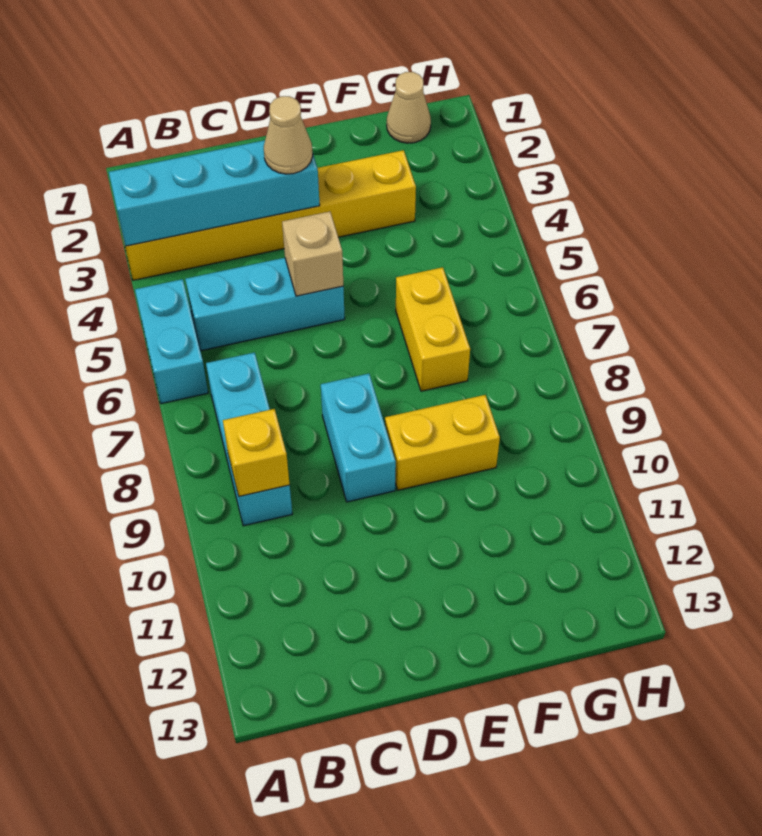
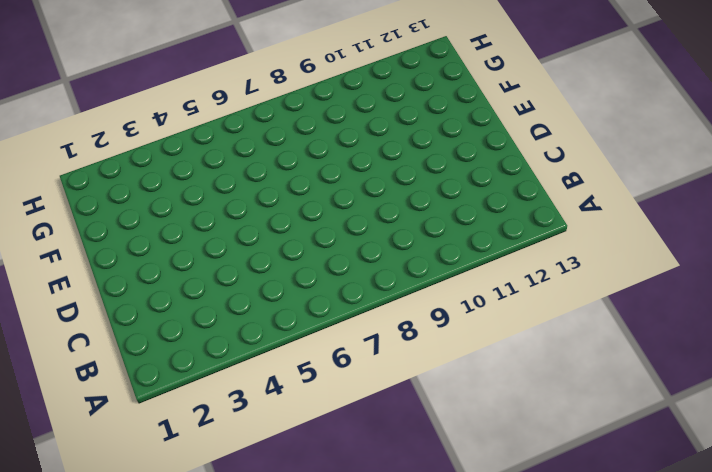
none -> yellow 1x6 brick [123,150,416,280]
none -> cyan 1x2 brick [135,279,208,404]
none -> cyan 1x3 brick [185,258,345,351]

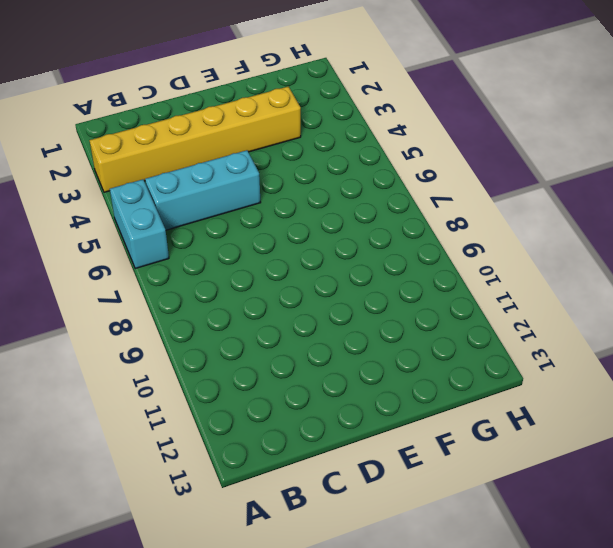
none -> cyan 1x3 brick [206,352,292,526]
none -> cyan 1x2 brick [321,374,396,502]
none -> yellow 1x2 brick [385,395,500,490]

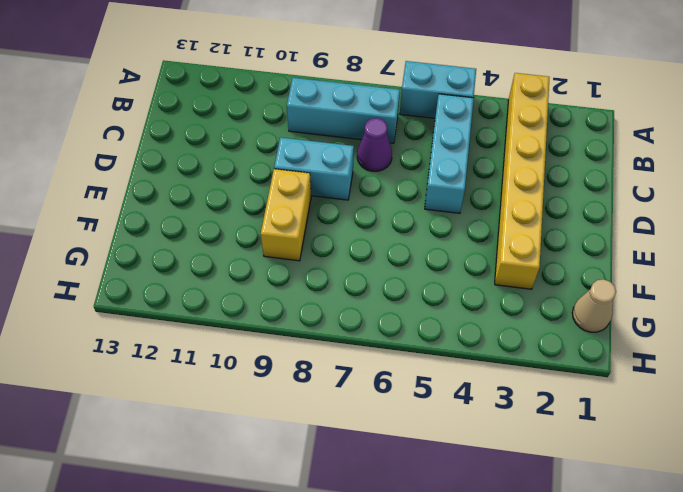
purple 1x1 cone [357,118,392,171] -> none
none -> yellow 1x2 brick [396,267,470,391]
none -> cyan 1x4 brick [109,140,320,246]
none -> yellow 1x1 brick [223,409,290,496]

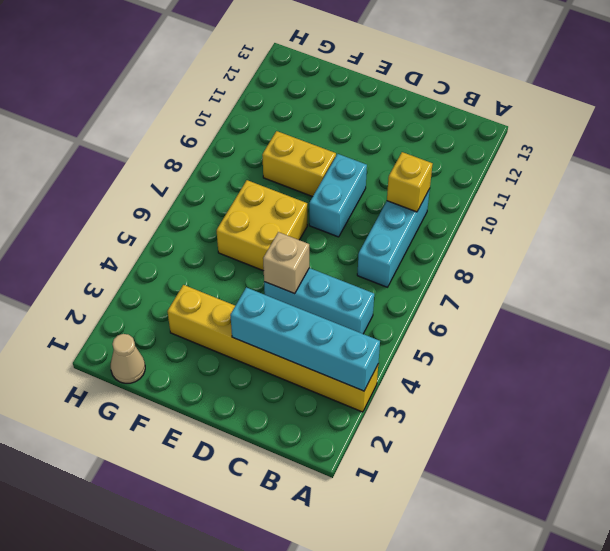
yellow 2x2 brick [217,180,307,271] -> yellow 1x2 brick [396,267,470,391]
none -> cyan 1x2 brick [135,279,208,404]
none -> tan 1x1 cone [264,96,313,174]

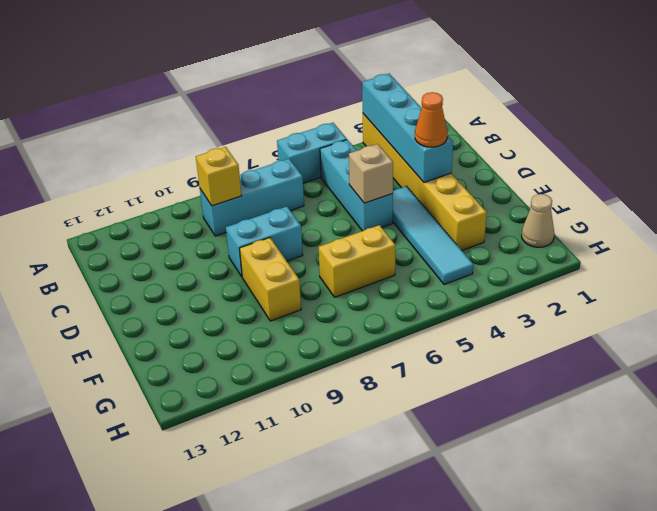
orange 1x1 cone [415,92,447,147] -> tan 1x1 cone [264,96,313,174]
cyan 1x4 tile [393,186,473,285] -> none

